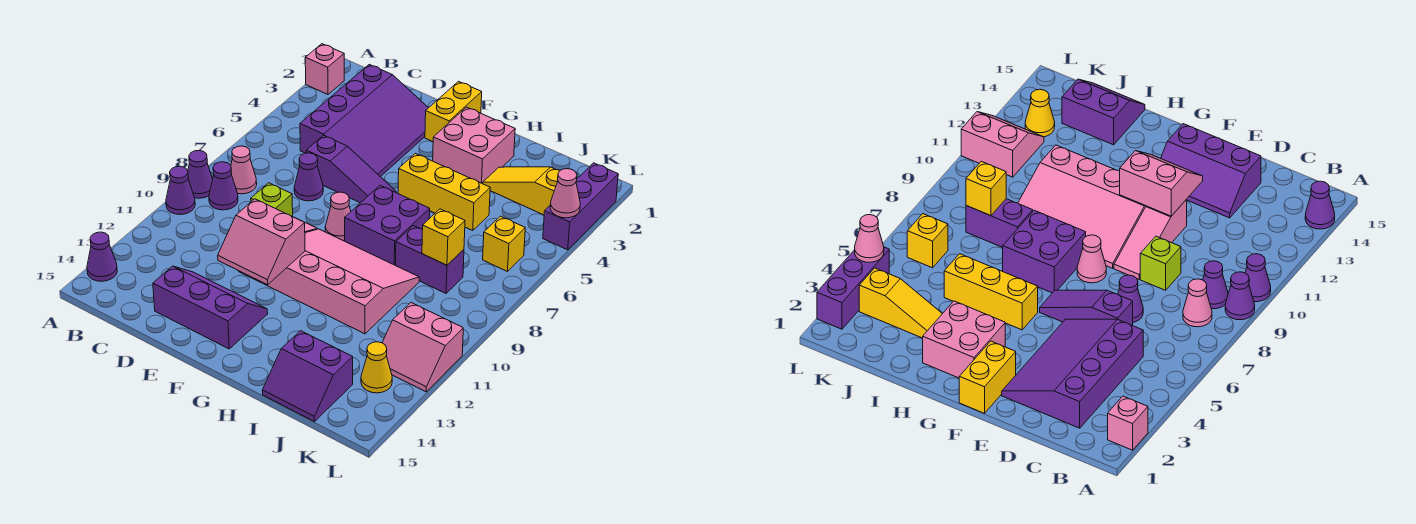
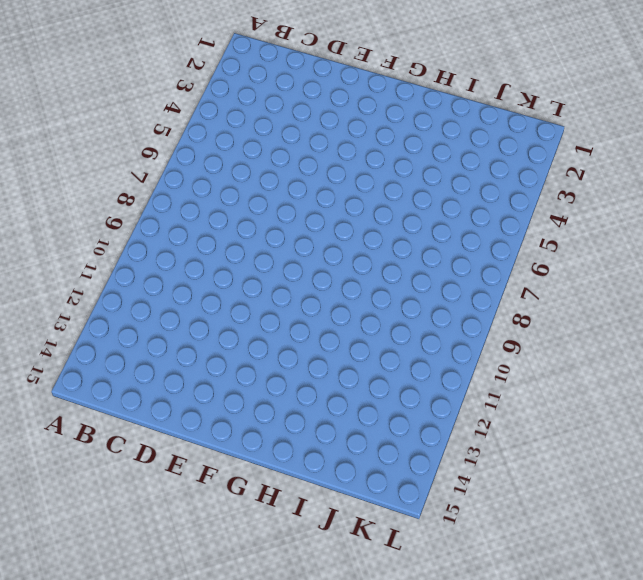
none -> pink 1x1 brick [305,44,344,94]
none -> purple 1x1 cone [188,150,213,198]
none -> purple 1x1 cone [166,166,195,214]

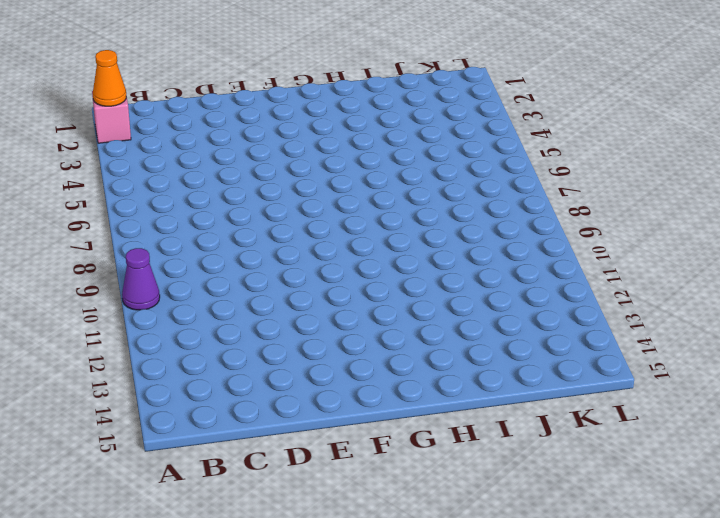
orange 1x1 cone [92,50,126,106] -> none
none -> purple 1x1 cone [188,150,213,198]
none -> purple 1x1 cone [87,232,117,281]
none -> pink 1x1 cone [231,146,257,194]

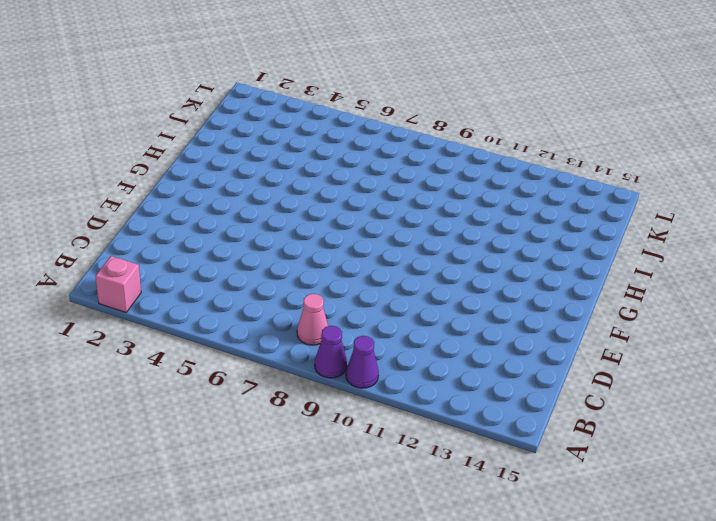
none -> purple 1x1 cone [87,232,117,281]
none -> purple 1x1 cone [209,162,238,210]
none -> purple 3x4 slope [300,65,428,177]

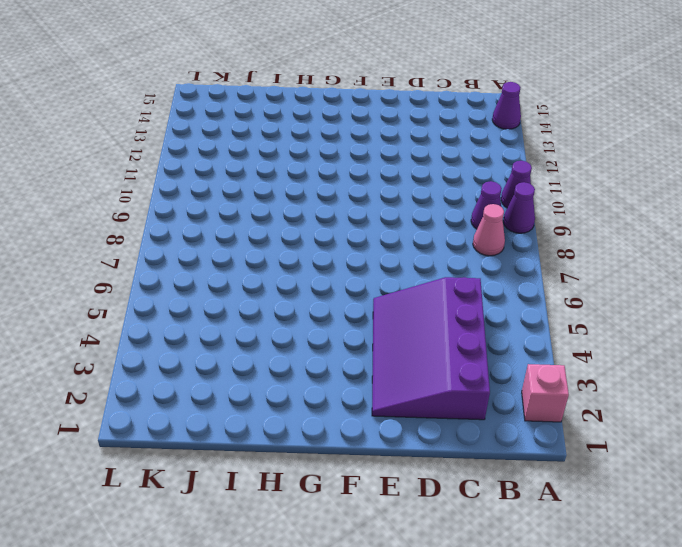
none -> purple 1x3 slope [306,135,396,203]
none -> purple 1x1 cone [294,153,323,201]
none -> lime 1x1 brick [251,183,293,217]

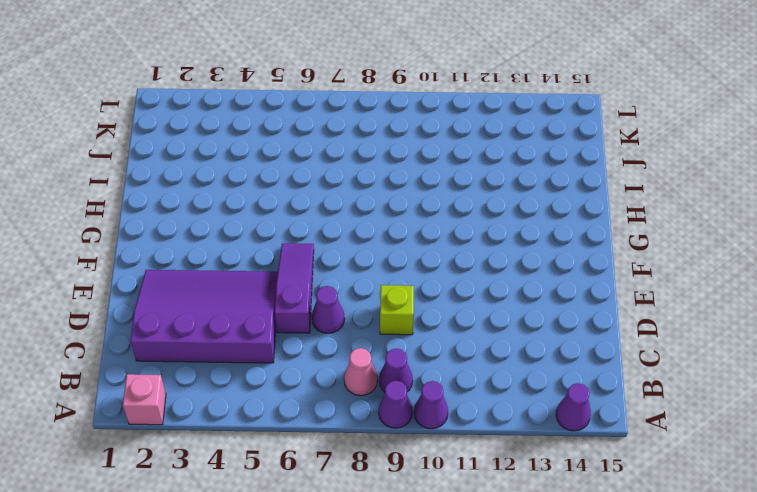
none -> purple 2x3 slope [153,266,268,349]
none -> pink 1x3 slope [1114,200,1187,279]
none -> yellow 1x2 brick [425,82,482,142]

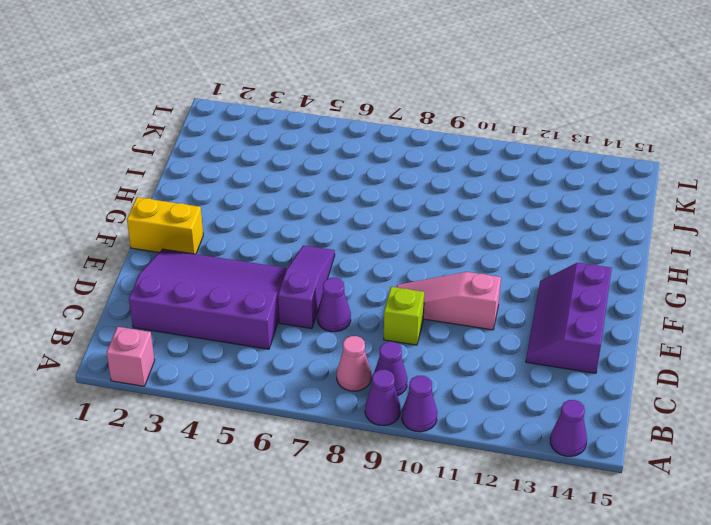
none -> pink 1x1 cone [325,192,351,241]
none -> pink 3x4 slope [264,229,419,334]
none -> pink 2x2 brick [433,107,515,184]

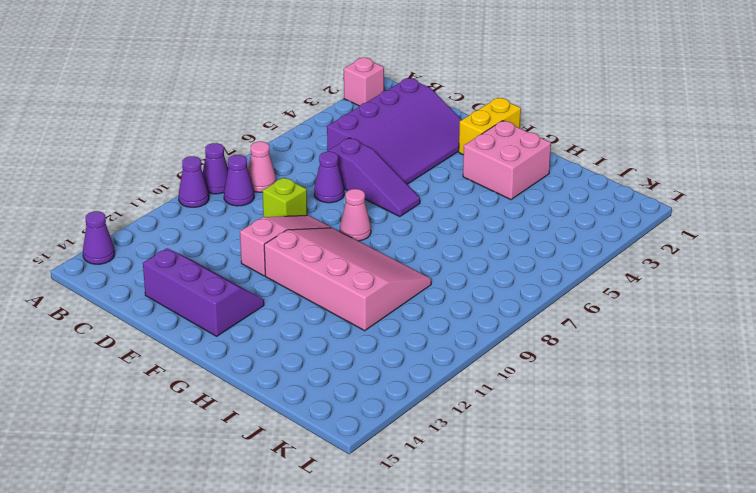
none -> yellow 1x3 brick [398,153,490,231]
none -> purple 2x2 brick [345,186,430,265]
none -> yellow 1x3 slope [483,167,560,215]

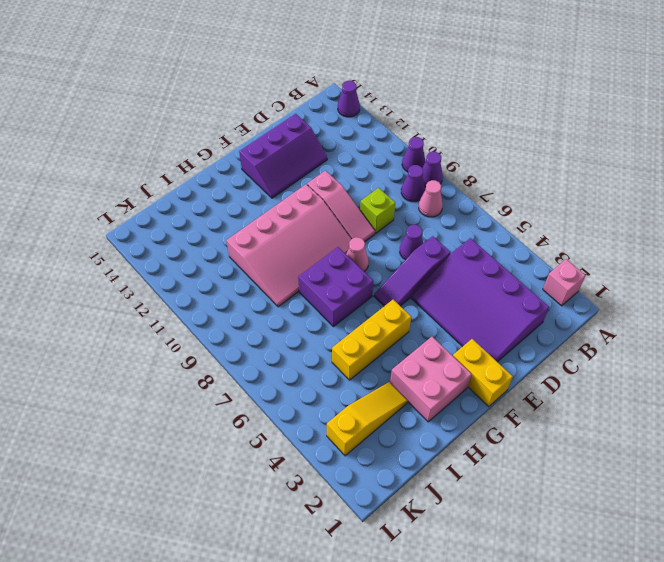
none -> purple 1x2 brick [396,226,464,293]
none -> purple 2x2 slope [262,331,353,422]
none -> yellow 1x1 brick [483,216,525,272]

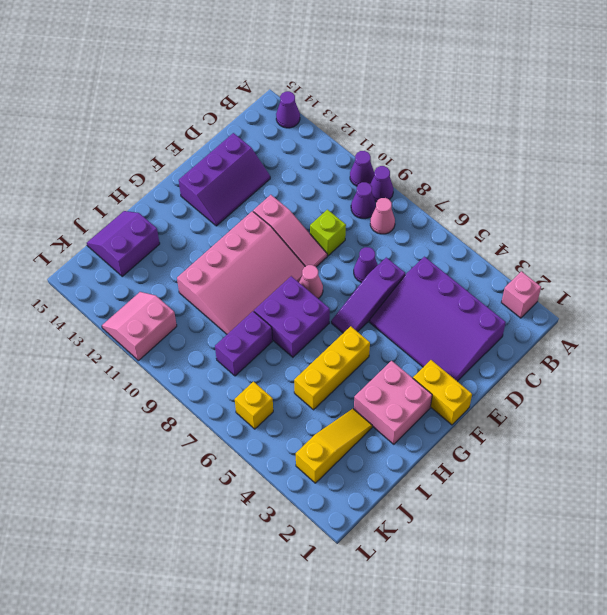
none -> yellow 1x1 cone [361,342,392,393]
none -> purple 1x3 brick [543,163,618,250]
none -> pink 2x2 slope [218,199,305,285]

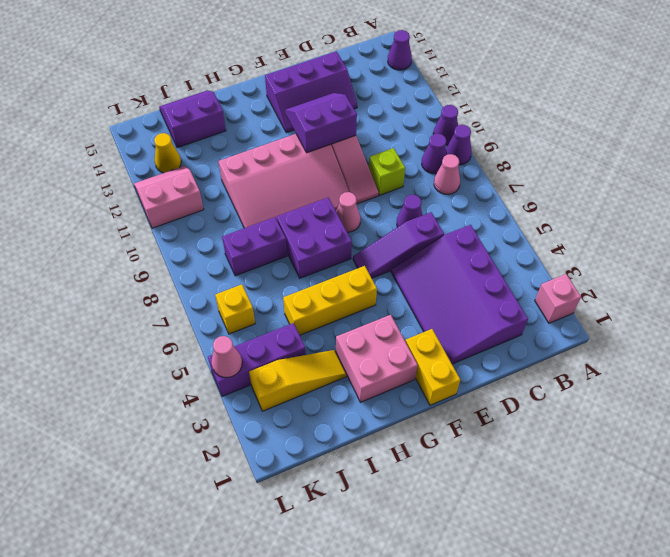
purple 2x2 slope [285,93,357,153] -> pink 2x2 slope [218,199,305,285]
purple 1x3 brick [208,323,306,396] -> purple 1x3 brick turned to [543,163,618,250]
none -> yellow 1x1 brick [422,209,465,265]

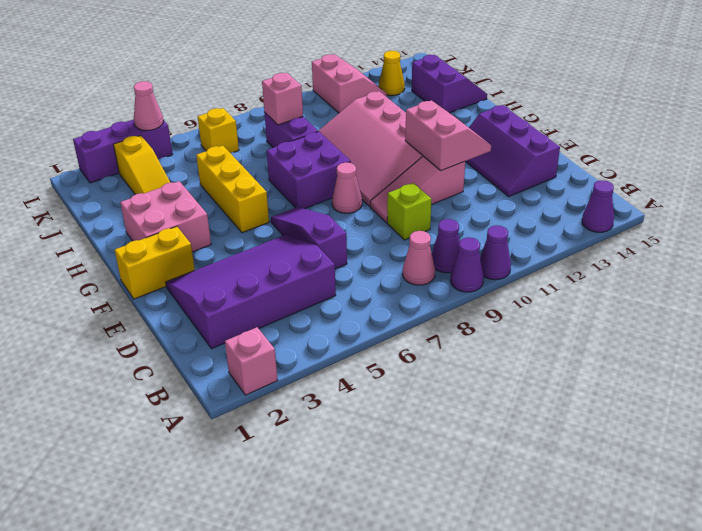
pink 1x1 brick [262,73,303,125] -> yellow 1x1 brick [422,209,465,265]
none -> purple 1x1 cone [294,153,323,201]

